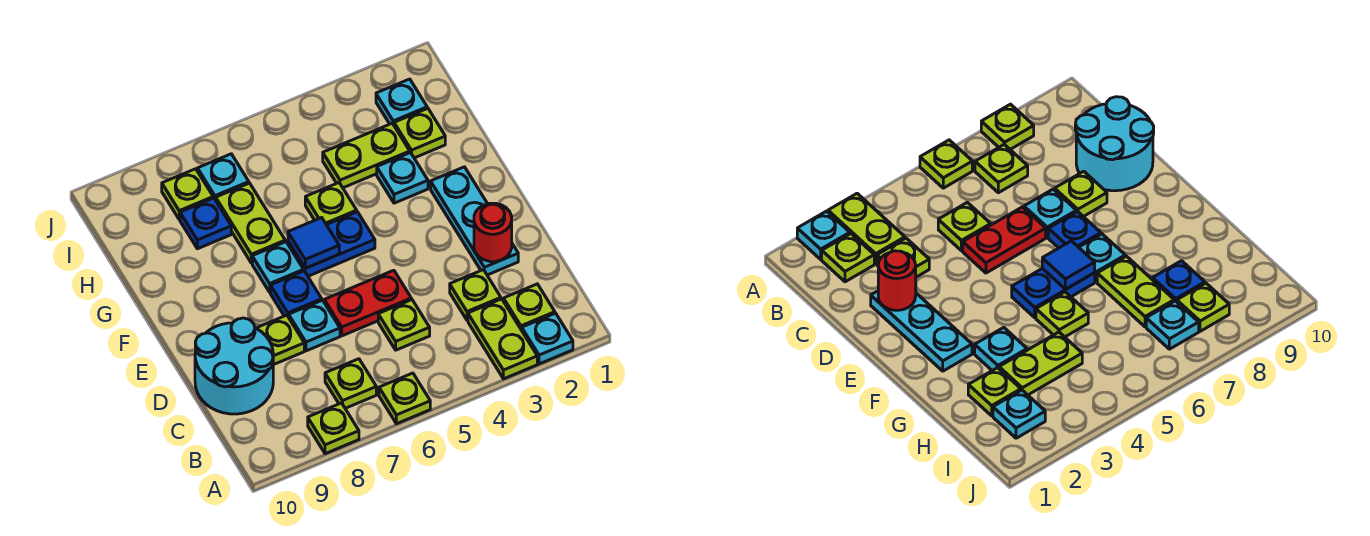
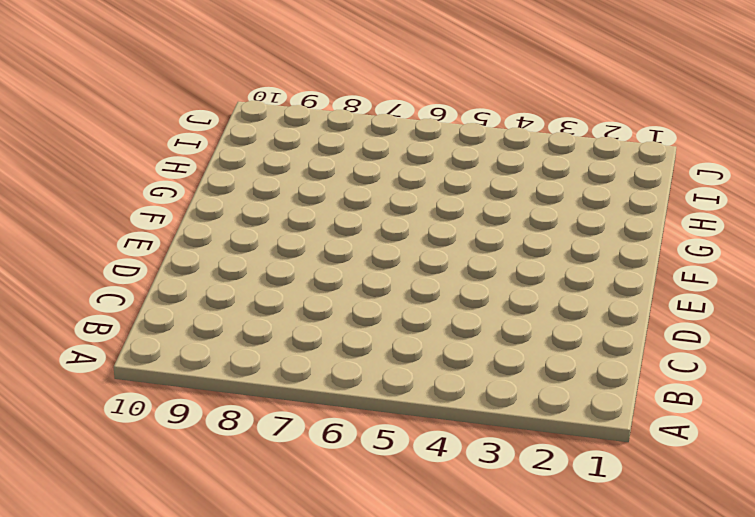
none -> cyan 1x1 plate [522,313,573,364]
none -> lime 1x2 plate [468,299,537,379]
none -> lime 1x1 plate [379,373,430,424]

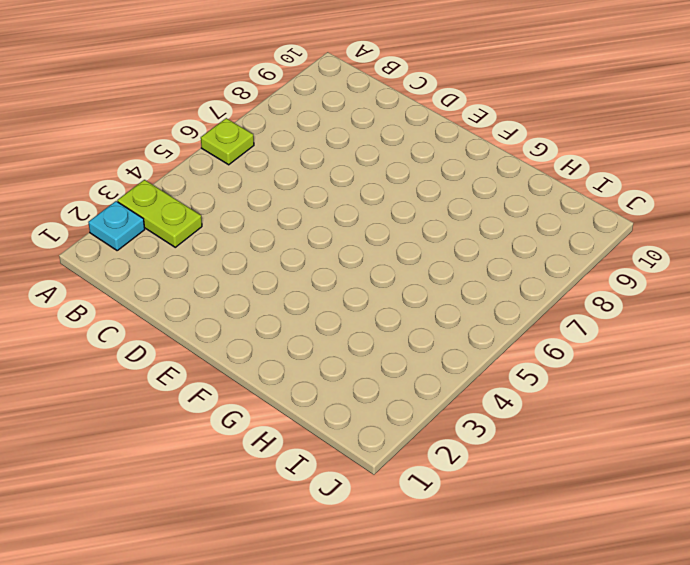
none -> lime 1x1 plate [308,403,359,454]
none -> lime 1x1 plate [504,284,555,330]
none -> lime 1x1 plate [325,359,376,408]

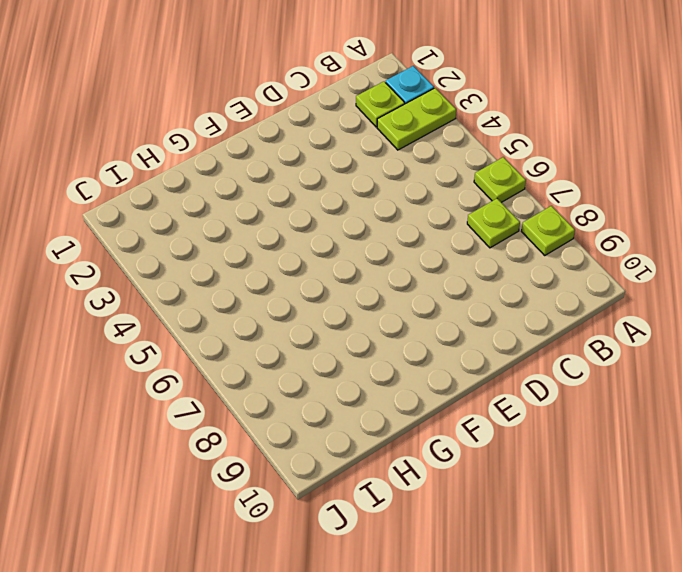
none -> lime 1x1 plate [450,270,501,320]
none -> lime 1x1 plate [378,300,430,350]
none -> cyan 2x2 round brick [195,318,273,414]

